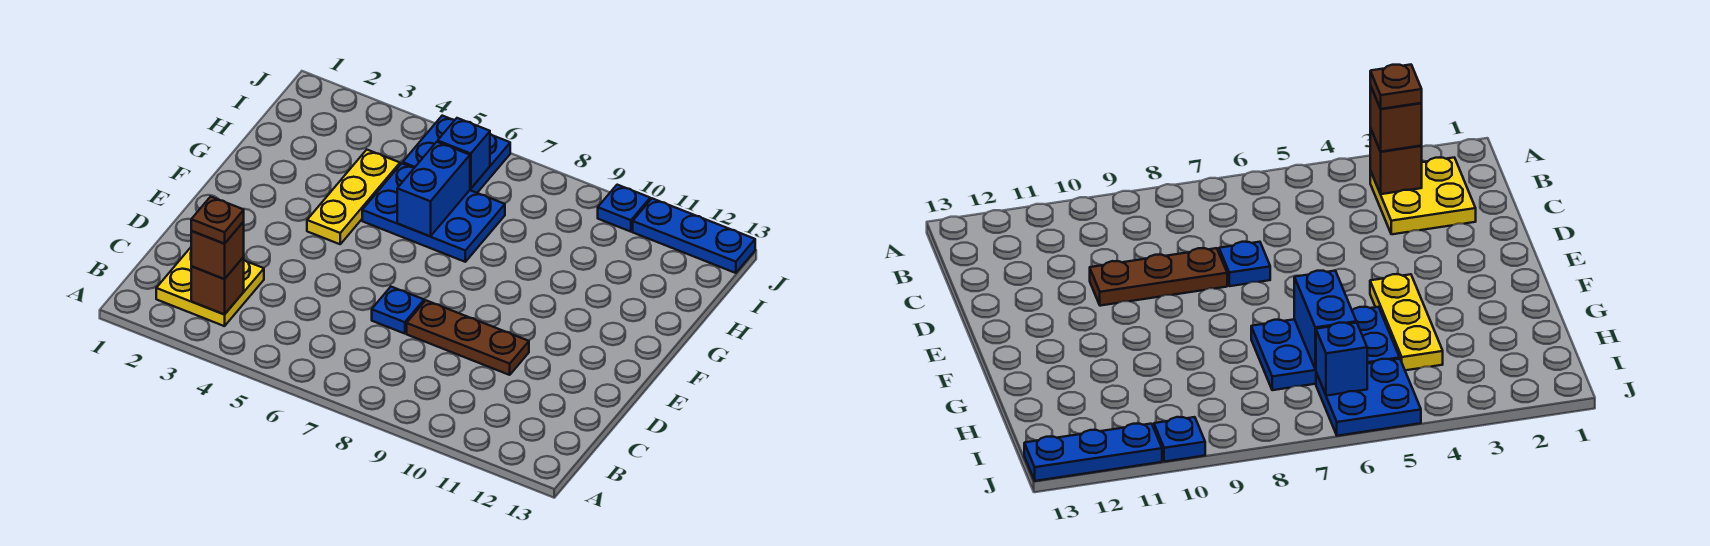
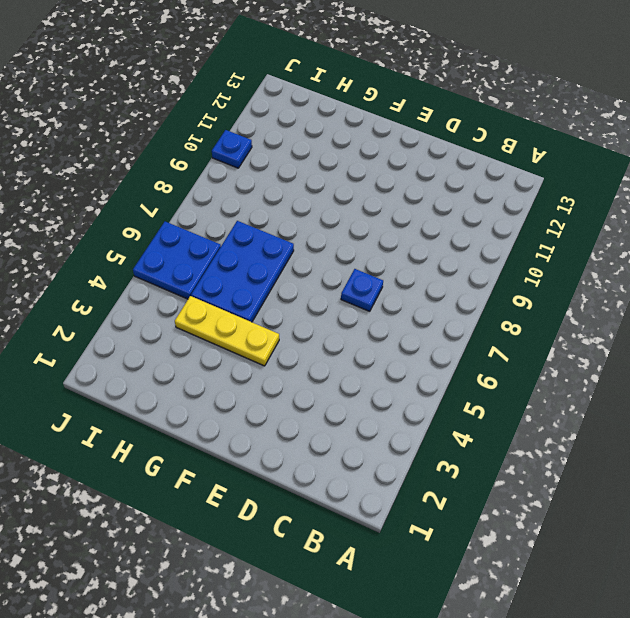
none -> yellow 2x2 plate [156,248,264,326]
none -> brown 1x3 plate [407,301,529,375]
none -> blue 1x3 plate [633,198,755,273]

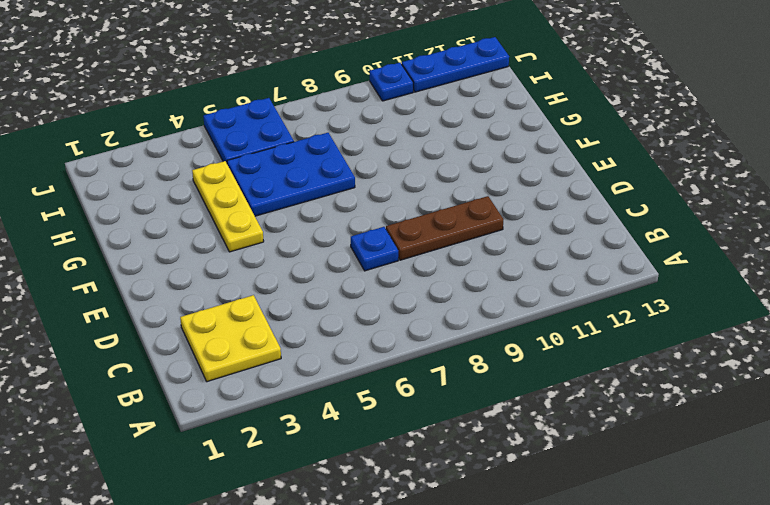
none -> brown 1x1 brick [191,257,244,315]
none -> blue 1x2 brick [397,142,470,236]
none -> blue 1x1 brick [438,118,490,189]

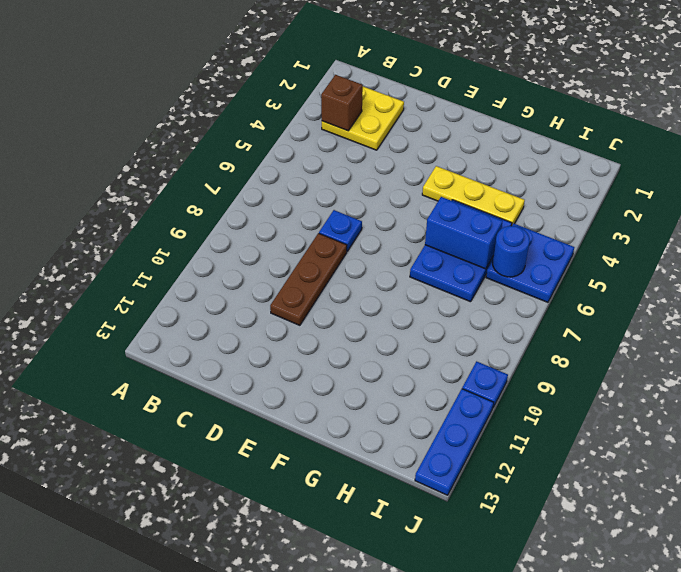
blue 1x1 round brick [493,226,530,277] -> blue 1x1 brick [438,118,490,189]
none -> brown 1x1 brick [191,222,244,279]
none -> brown 1x1 plate [191,197,244,244]

